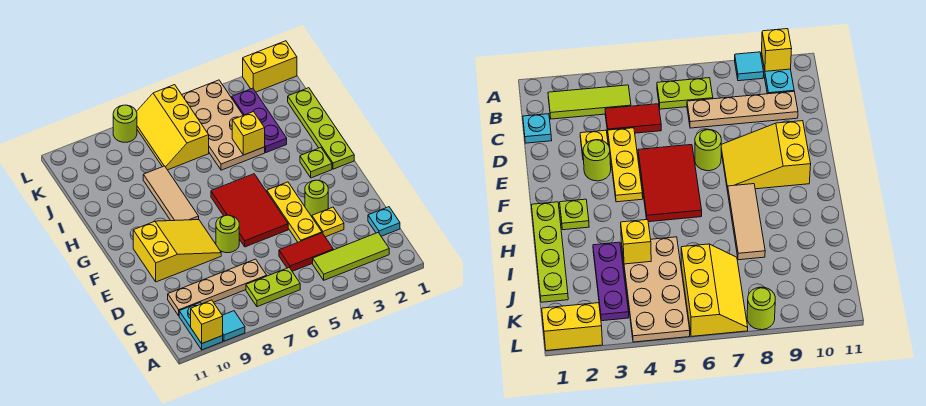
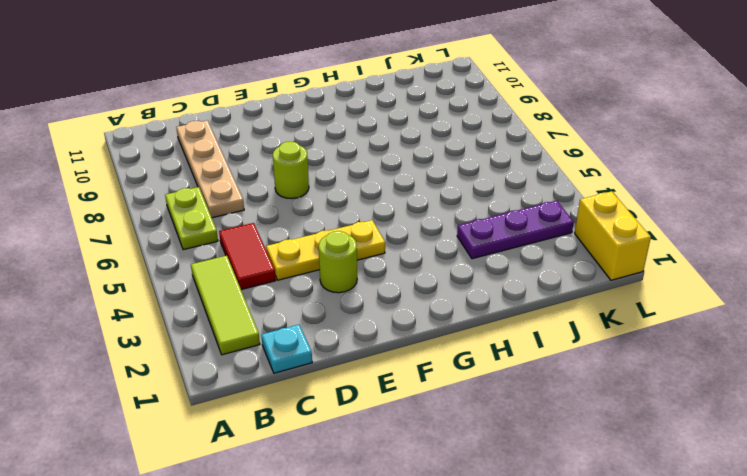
none -> cyan 1x1 tile [222,311,245,341]
none -> cyan 1x2 plate [179,303,223,350]
none -> yellow 1x1 plate [312,207,344,237]

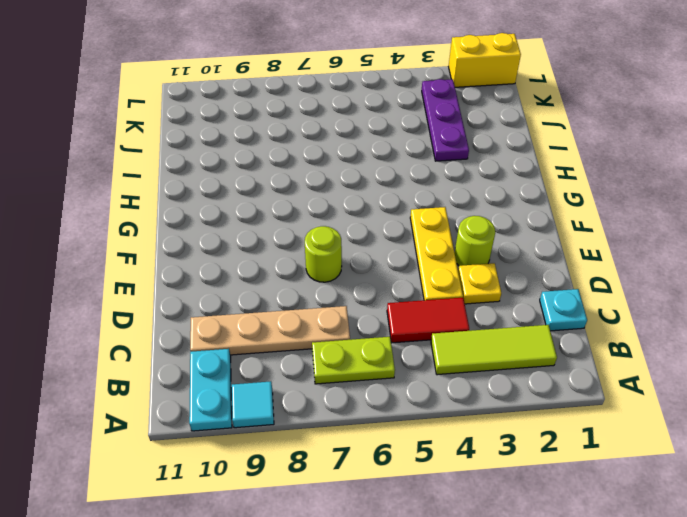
none -> red 2x3 tile [211,174,288,247]
none -> yellow 2x3 slope [133,220,221,282]
none -> lime 1x4 plate [288,88,354,169]

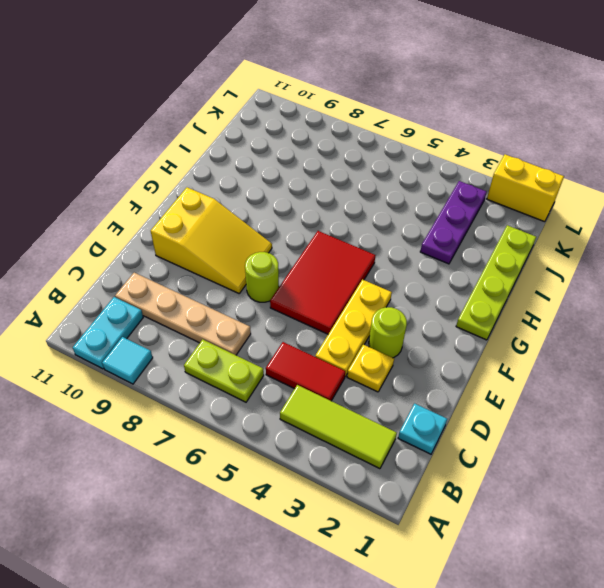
none -> lime 1x1 plate [300,148,332,178]
none -> tan 1x3 tile [143,166,199,221]
none -> tan 2x4 plate [182,80,265,170]

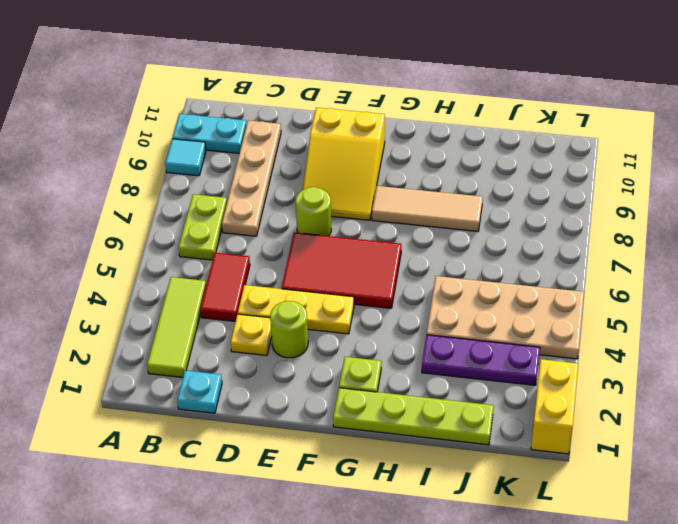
none -> yellow 2x3 slope [136,85,209,170]
none -> lime 1x1 round brick [113,105,137,142]
none -> yellow 1x1 brick [191,300,223,343]

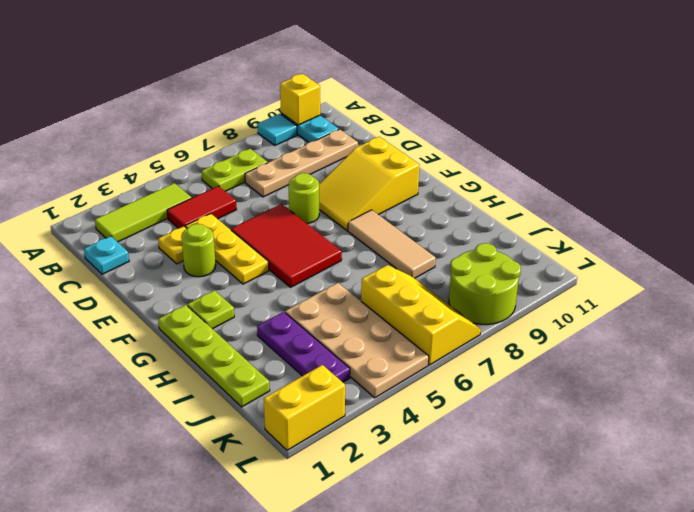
lime 2x2 round brick [449,243,521,325] -> lime 1x1 round brick [113,105,137,142]
none -> yellow 1x1 brick [232,112,265,155]

